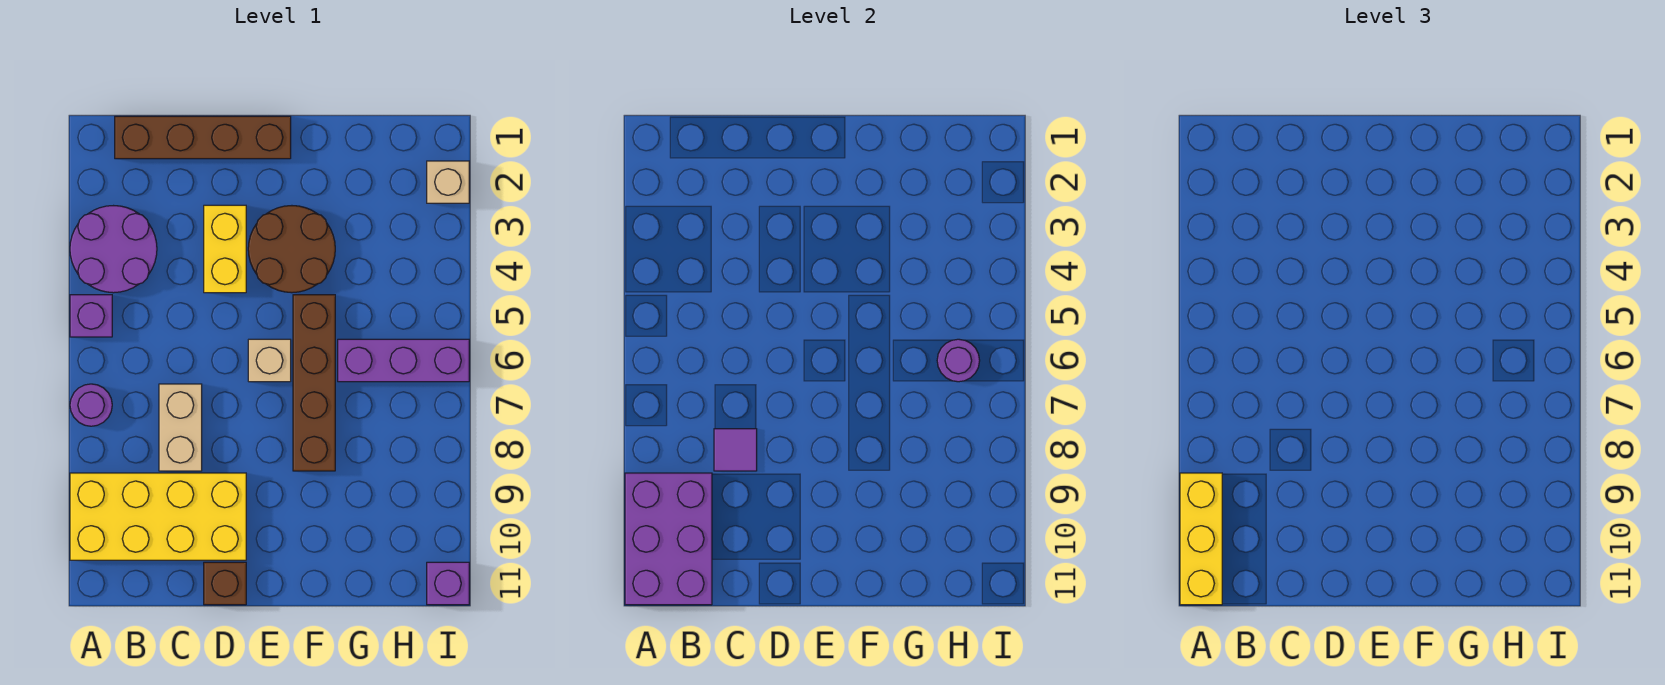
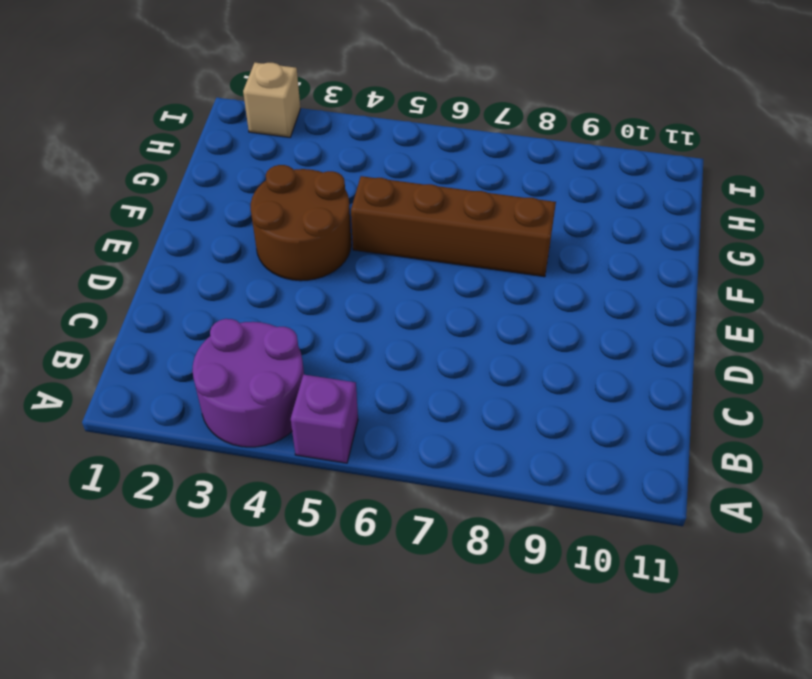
none -> purple 1x1 round brick [70,384,112,426]
none -> yellow 2x4 brick [70,473,246,560]
none -> brown 1x4 brick [115,116,291,159]

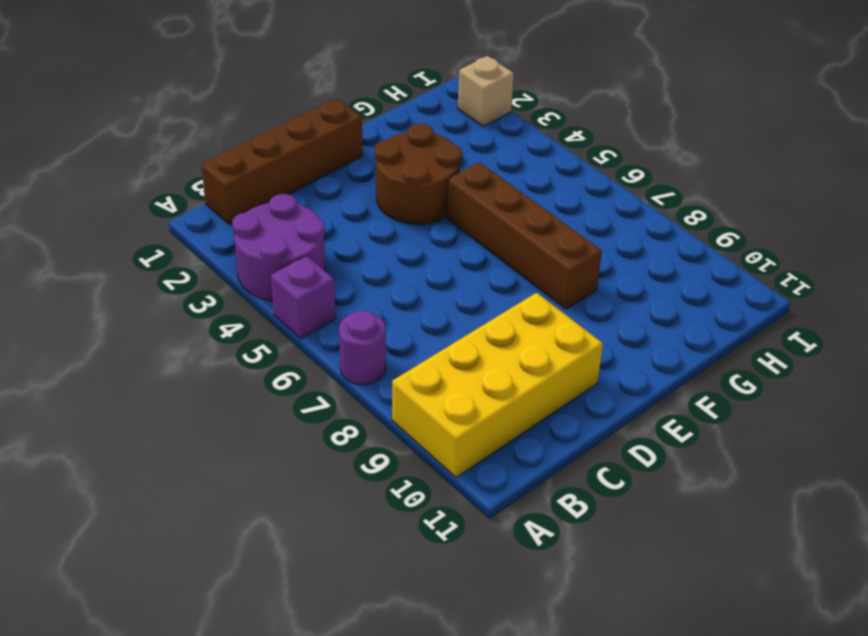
none -> tan 1x2 brick [159,384,202,471]
none -> yellow 1x2 brick [204,205,246,293]
none -> brown 1x1 brick [204,562,246,605]

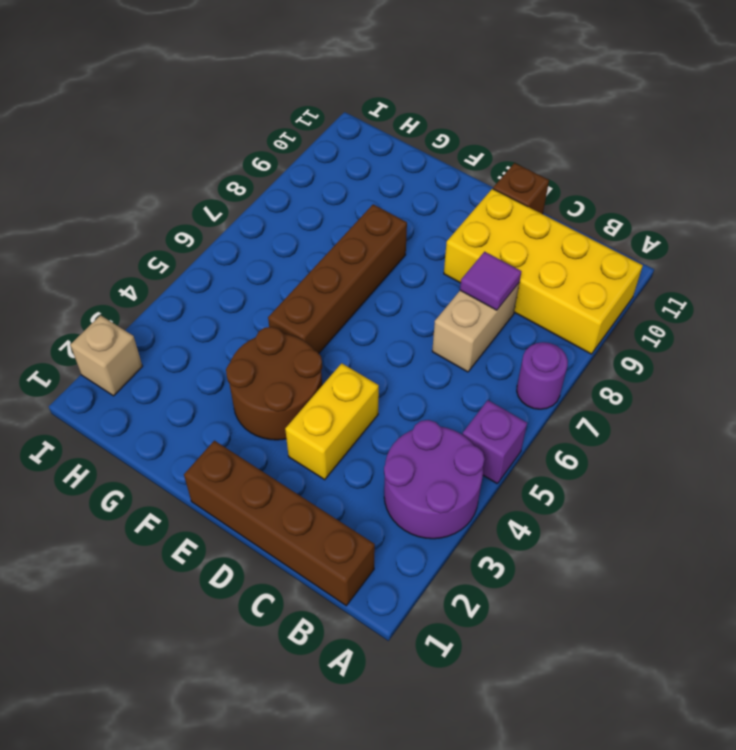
none -> tan 1x1 brick [248,339,291,382]
none -> purple 1x3 brick [338,339,469,382]
none -> purple 1x1 brick [427,562,469,605]

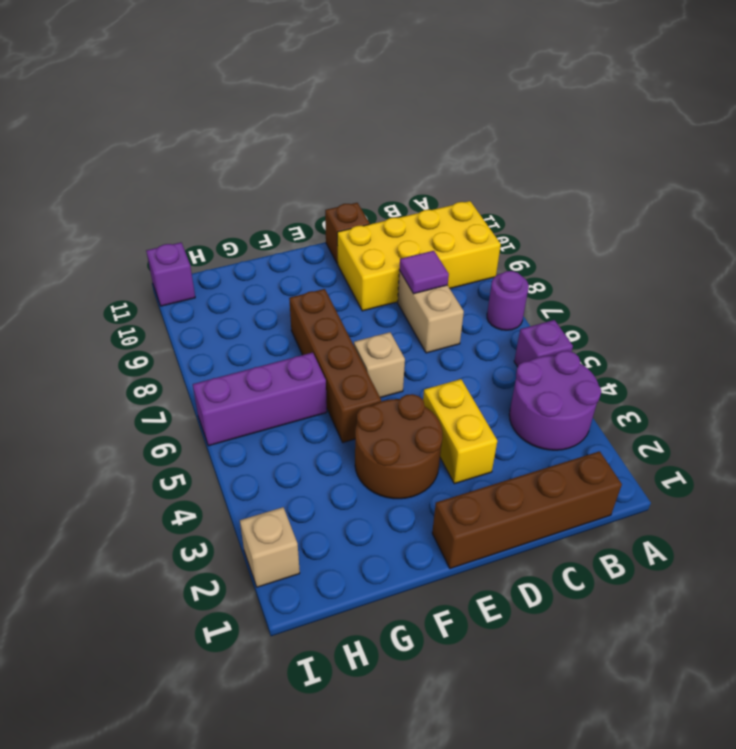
none -> purple 2x3 brick [625,473,712,605]
none -> purple 1x1 round brick [937,339,980,382]
none -> yellow 1x3 brick [1180,473,1222,605]

